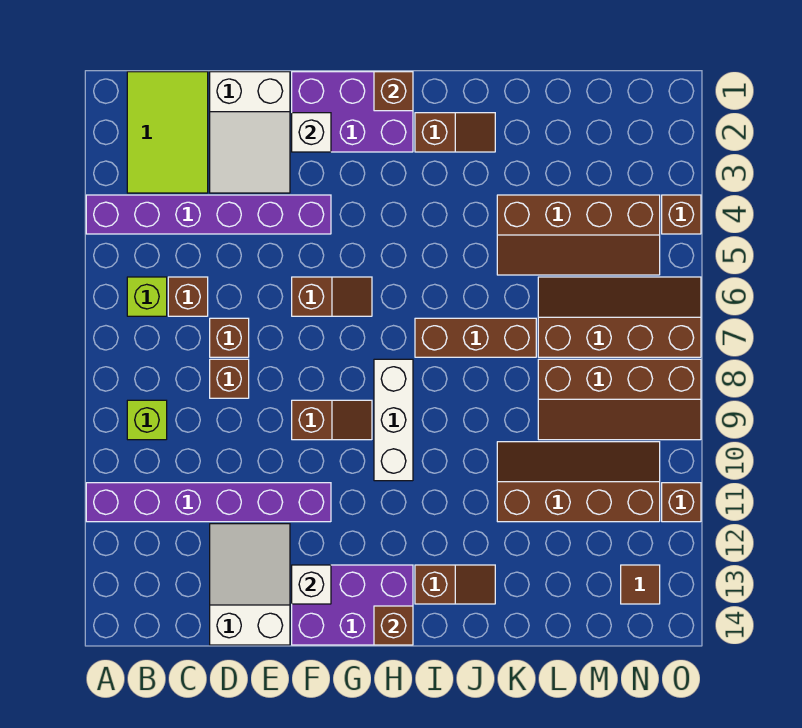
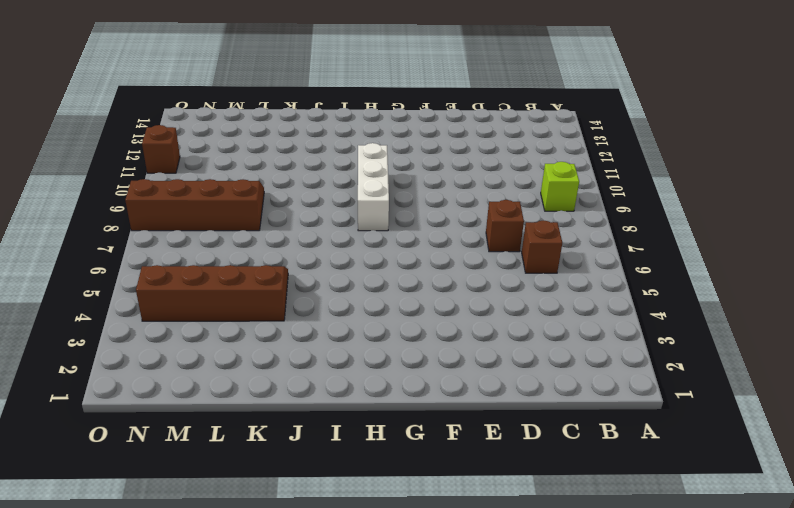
none -> purple 1x6 brick [86,195,331,234]
none -> purple 1x6 brick [86,483,331,522]
none -> lime 2x3 tile [127,72,208,193]

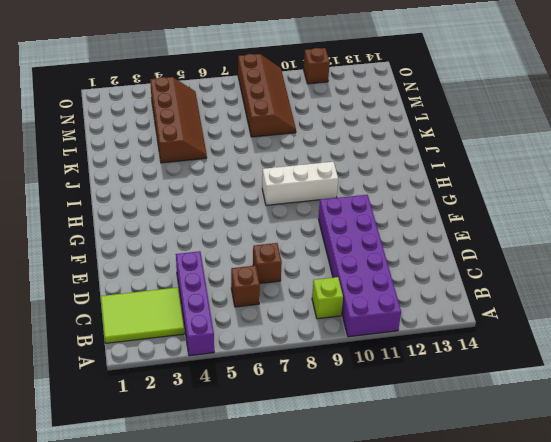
purple 1x4 brick [176,251,214,356] -> purple 1x6 brick [86,195,331,234]
purple 2x6 brick [318,195,401,337] -> purple 1x6 brick [86,483,331,522]
none -> lime 1x1 brick [127,277,167,316]
none -> white 2x3 slope [210,72,290,193]
none -> brown 1x1 brick [210,359,249,398]

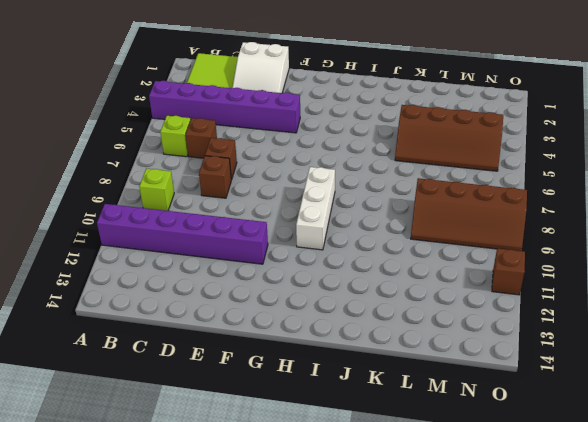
none -> white 2x3 slope [210,524,290,645]
none -> purple 2x3 brick [292,72,413,152]
none -> brown 1x2 slope [292,277,372,316]

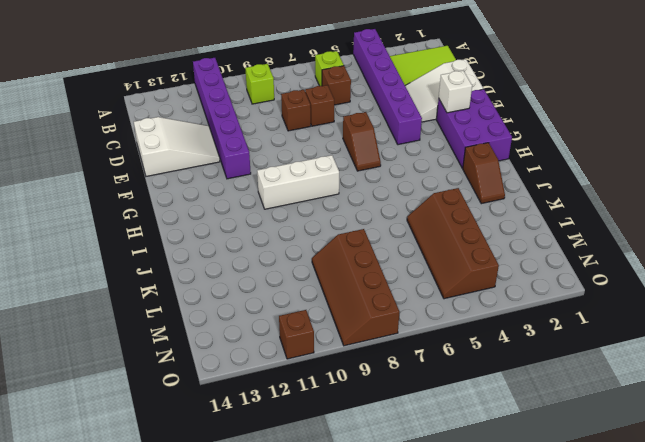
none -> brown 1x2 slope [292,400,372,440]
none -> purple 2x3 brick [292,565,413,645]
none -> brown 1x3 brick [415,318,536,357]

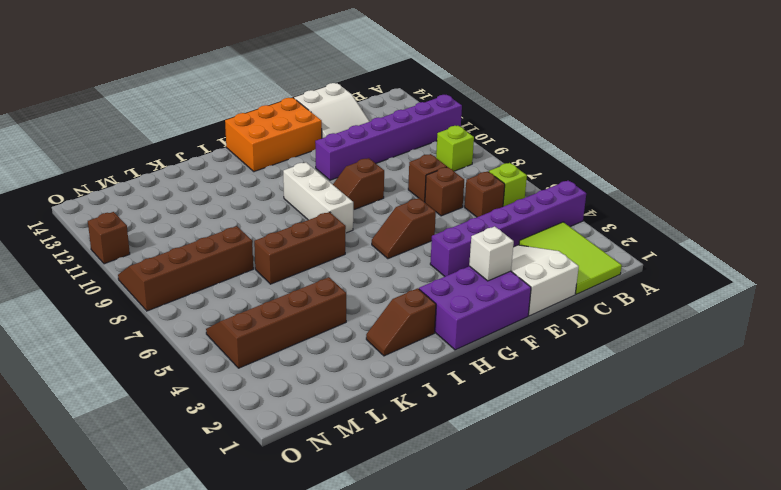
orange 2x3 brick [225,98,322,172] -> purple 2x3 brick [292,565,413,645]
none -> brown 1x2 slope [415,565,495,604]
none -> brown 2x4 slope [497,442,660,522]
none -> brown 2x4 slope [538,277,701,357]

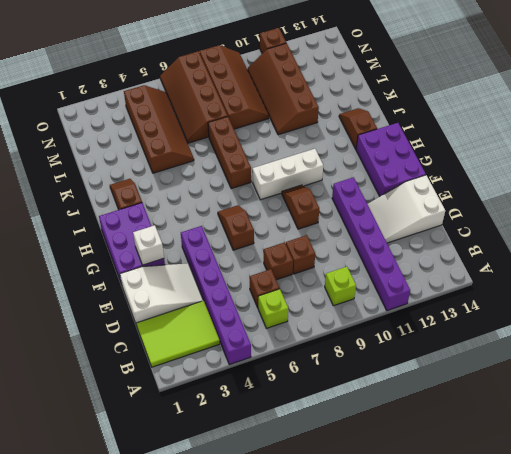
none -> brown 1x1 tile [621,565,660,604]
none -> brown 1x1 brick [662,195,701,234]
none -> white 1x1 brick [292,565,331,604]

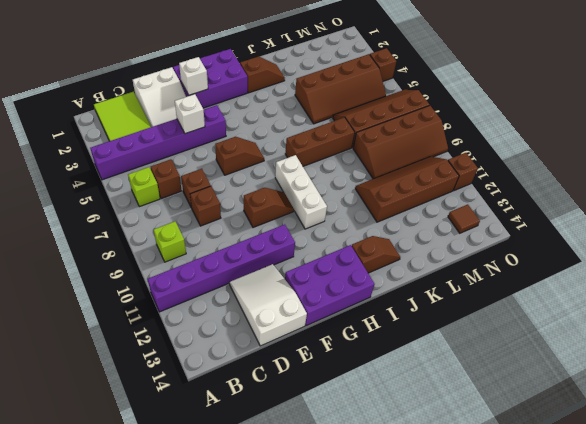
white 1x1 brick [175,94,205,134] -> white 1x1 brick moved to [292,565,331,604]
none -> brown 1x1 brick [374,72,413,111]
none -> brown 1x1 brick [374,606,413,645]

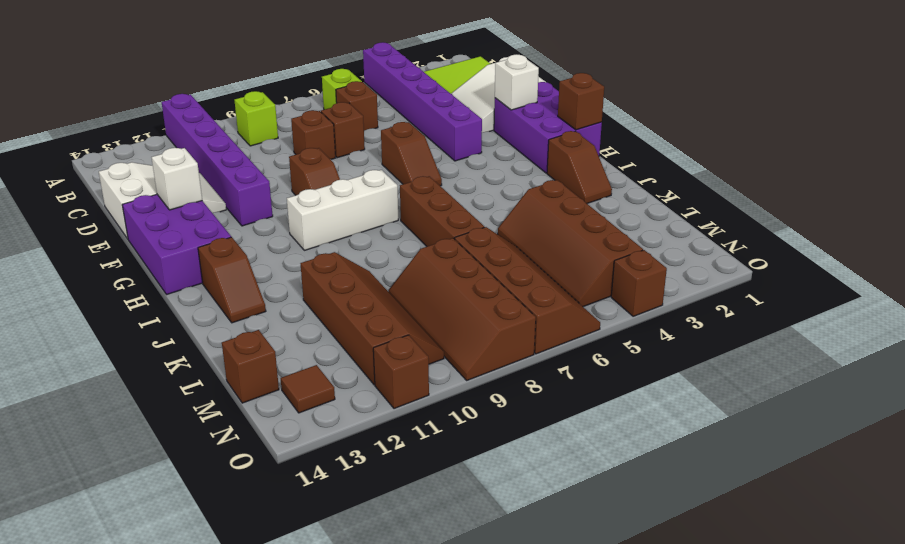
brown 1x1 brick [222,330,279,403] -> brown 1x1 brick moved to [374,606,413,645]

